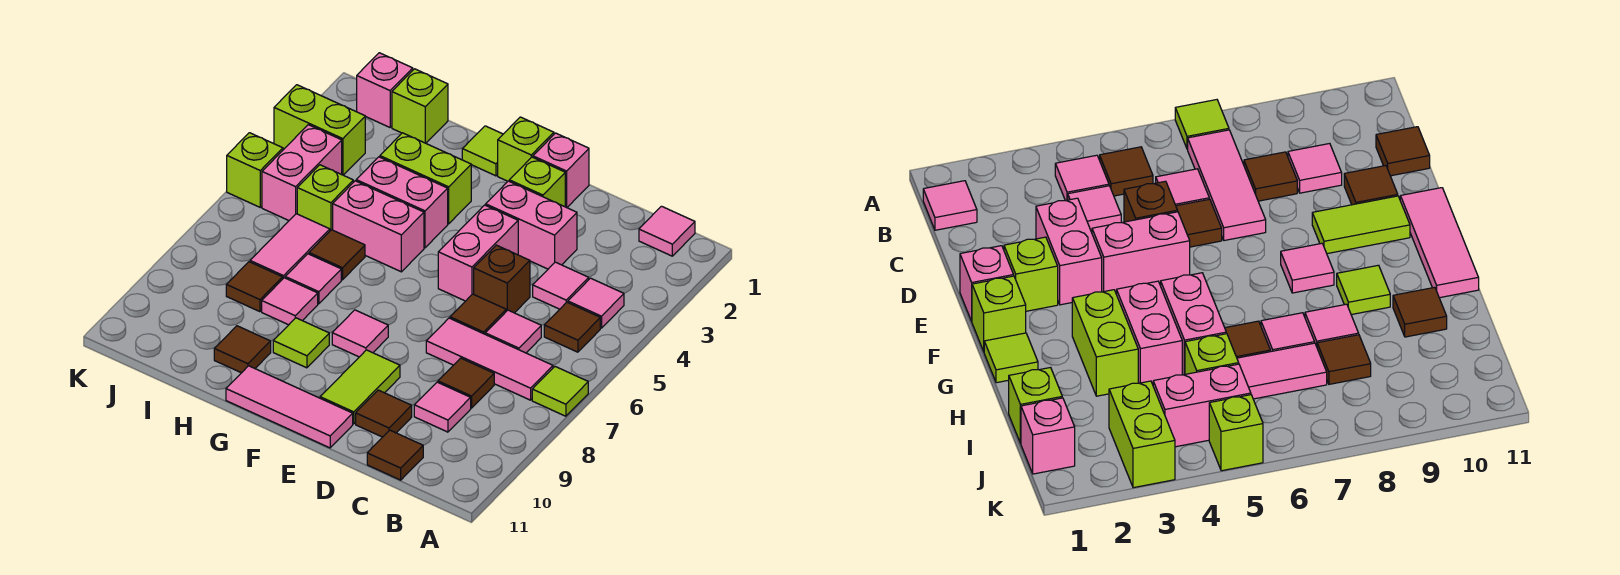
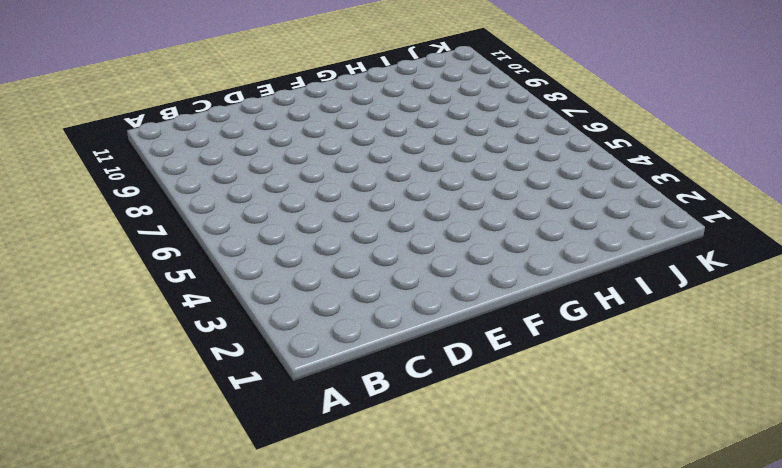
none -> lime 1x1 tile [532,367,588,416]
none -> pink 1x1 tile [639,206,695,256]
none -> pink 1x1 tile [568,278,624,328]
none -> brown 1x1 tile [544,302,600,352]

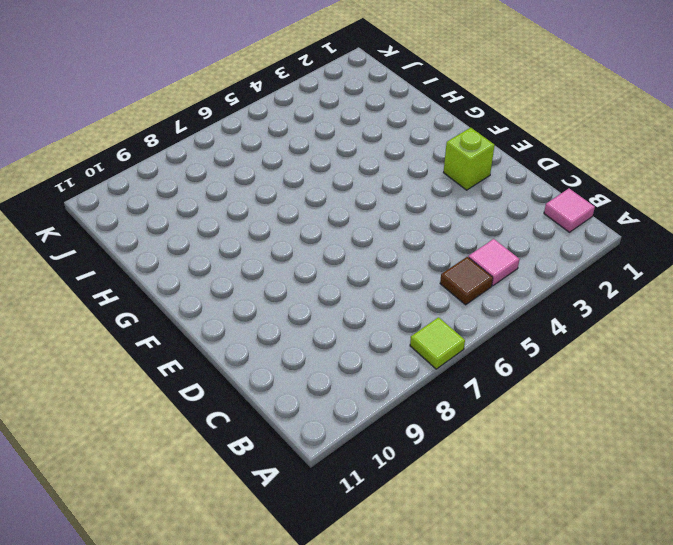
none -> pink 1x3 tile [426,318,553,400]
none -> pink 1x1 tile [533,262,589,309]
none -> pink 1x1 tile [485,310,541,353]
none -> brown 1x1 tile [438,358,494,408]

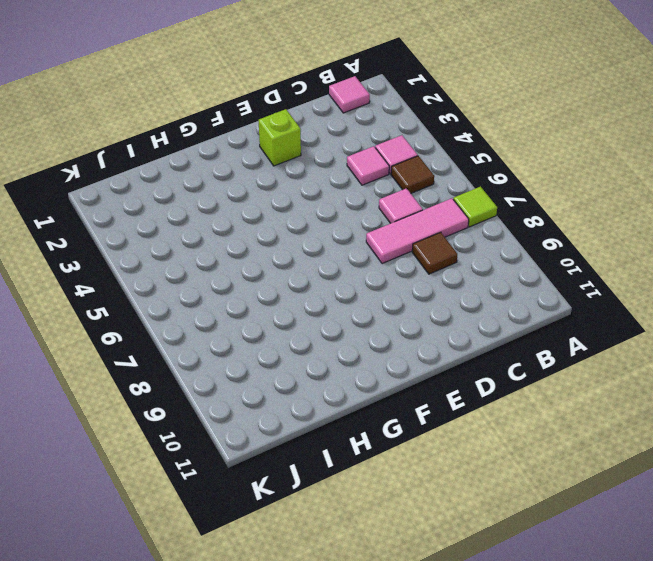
none -> pink 1x1 tile [414,382,471,432]
none -> brown 1x1 tile [367,430,423,480]
none -> pink 1x2 brick [486,181,577,269]
none -> brown 1x1 brick [474,245,530,313]

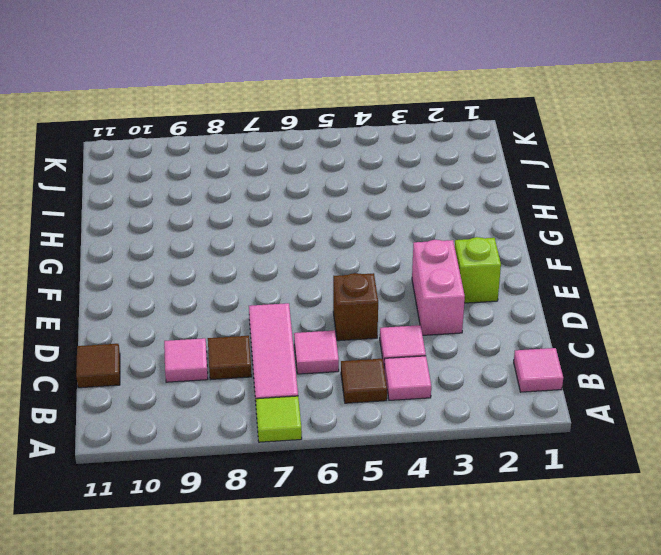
none -> brown 1x1 tile [450,294,506,334]
none -> brown 1x1 tile [356,390,412,437]
none -> pink 1x1 brick [533,133,589,207]
none -> pink 1x2 brick [438,205,518,301]

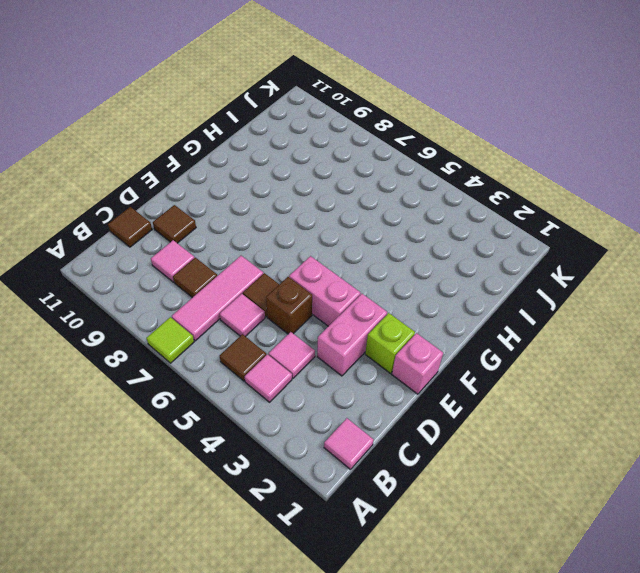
none -> lime 1x2 tile [320,350,400,424]
none -> pink 1x3 tile [226,366,353,448]
none -> lime 1x1 brick [498,117,554,181]
none -> pink 1x1 tile [332,310,388,357]

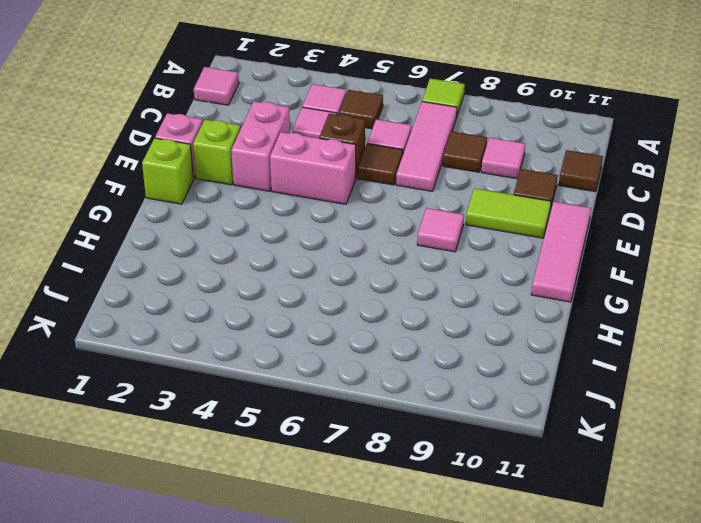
none -> lime 1x1 tile [462,126,503,176]
none -> lime 1x2 brick [380,133,471,224]
none -> pink 1x2 brick [356,157,448,248]
none -> pink 1x2 brick [333,181,424,272]

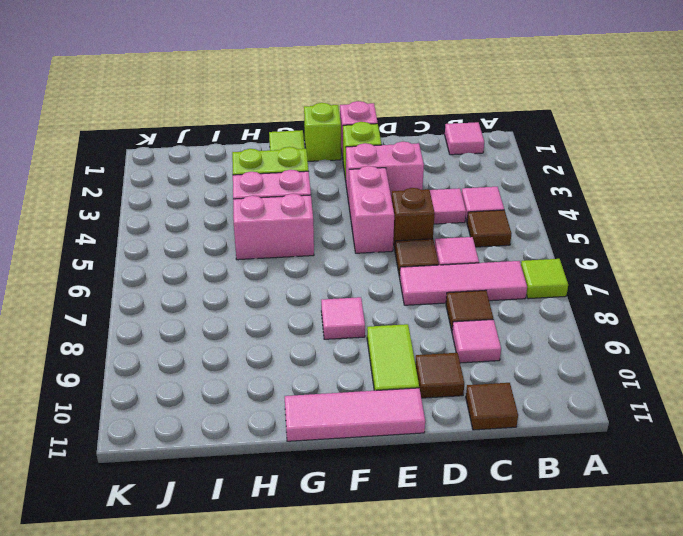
none -> lime 1x1 tile [273,318,329,368]
none -> brown 1x1 tile [309,230,365,280]
none -> pink 1x1 tile [285,254,341,304]
none -> pink 1x1 tile [262,278,318,325]

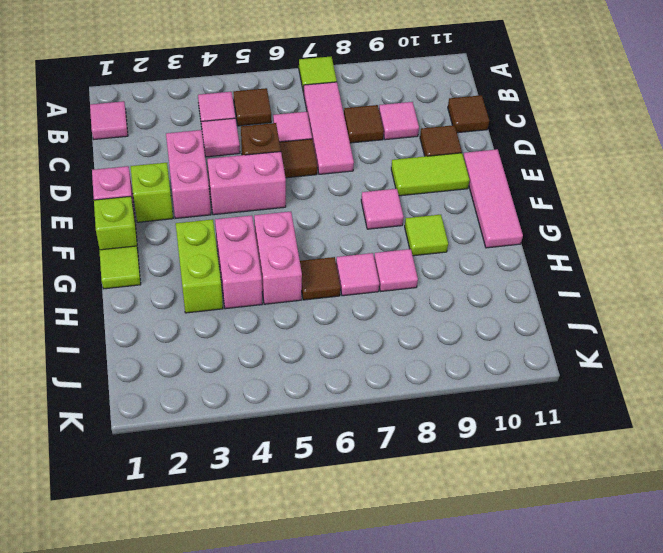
none -> brown 1x1 tile [214,326,271,373]
none -> lime 1x1 brick [392,69,448,143]
none -> lime 1x1 brick [297,165,353,231]
none -> pink 1x2 tile [250,214,330,278]

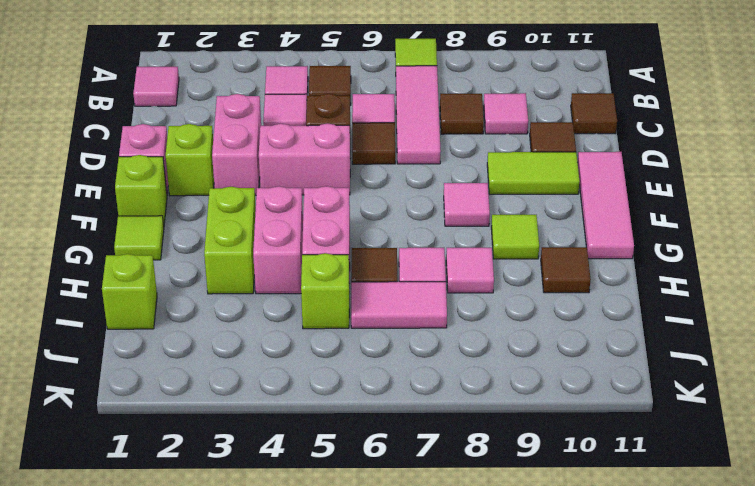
none -> brown 1x1 tile [226,262,283,312]
none -> pink 1x1 brick [357,53,413,127]
none -> lime 1x2 brick [274,85,365,175]
none -> pink 1x2 brick [262,125,342,220]

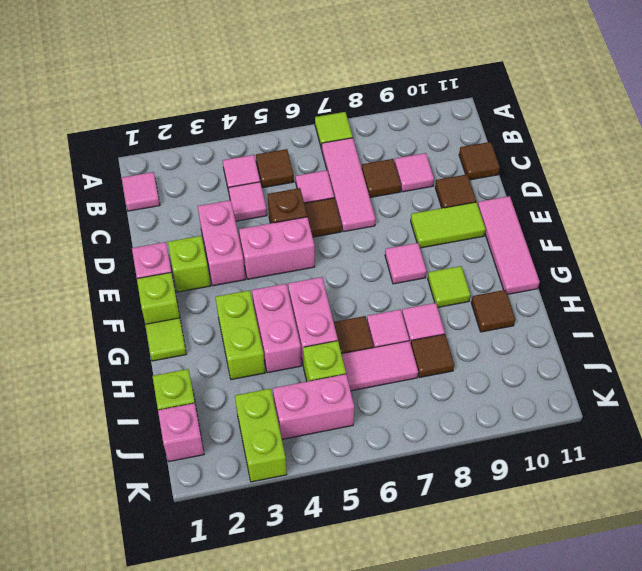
none -> lime 1x1 brick [227,133,283,207]

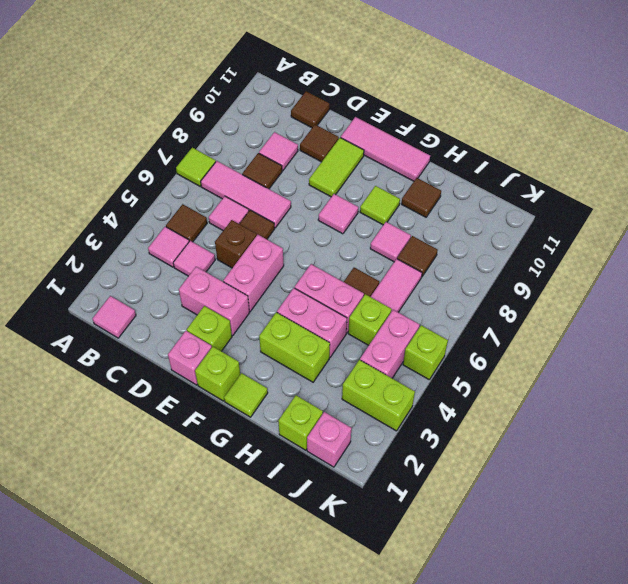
none -> pink 1x1 tile [285,254,341,304]

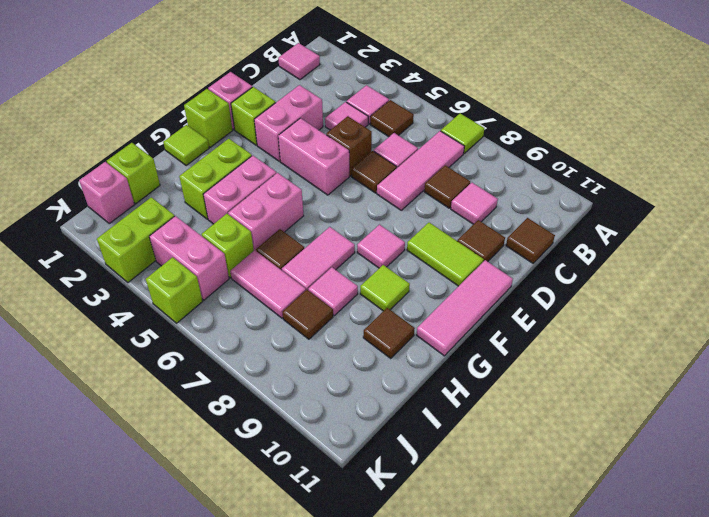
pink 1x2 tile [282,227,355,290] -> pink 1x1 tile [285,254,341,304]

